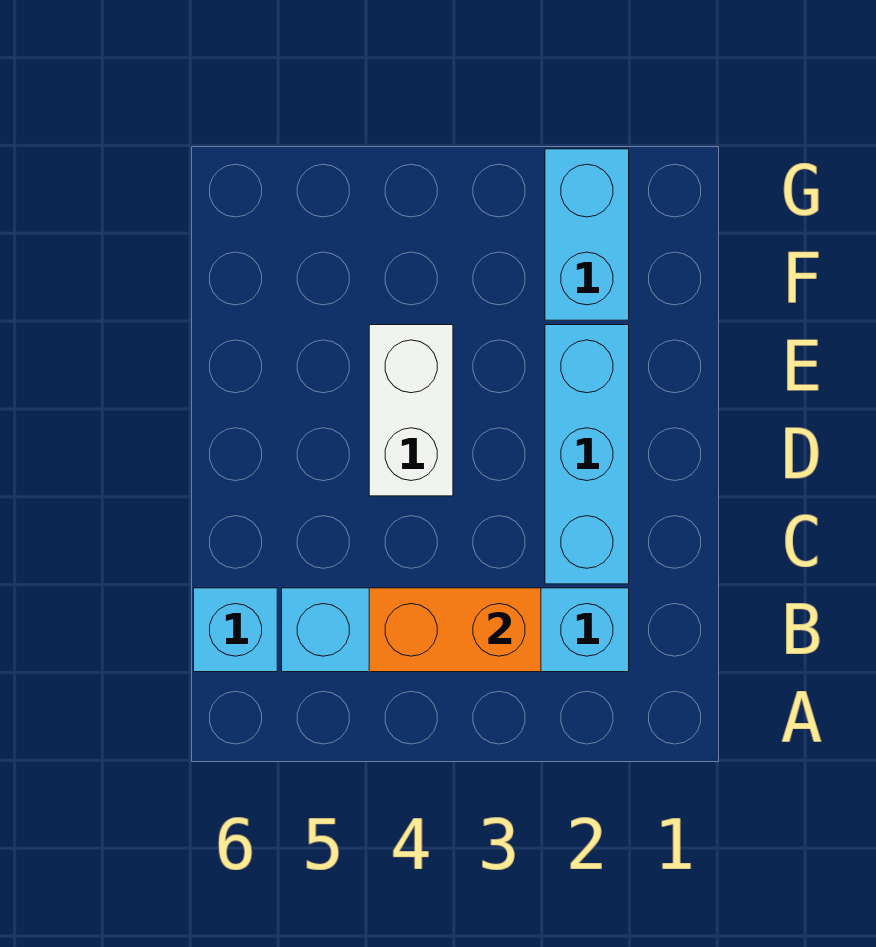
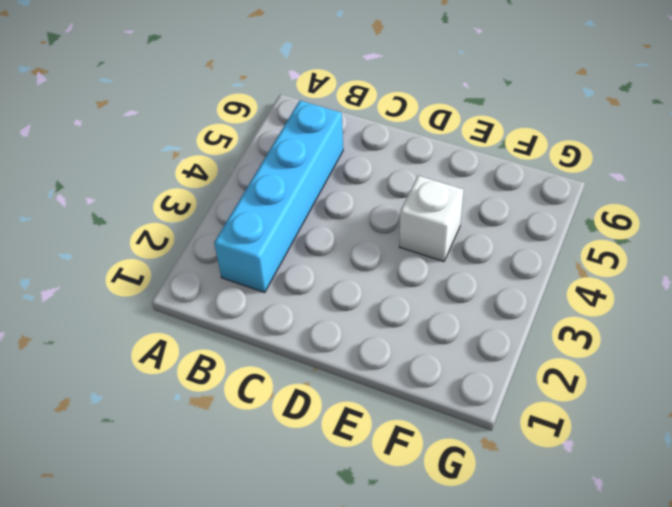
white 1x1 brick [399,176,464,262] -> white 1x2 brick [369,325,453,496]
none -> cyan 1x1 brick [194,588,277,672]
none -> cyan 1x3 brick [545,325,629,584]

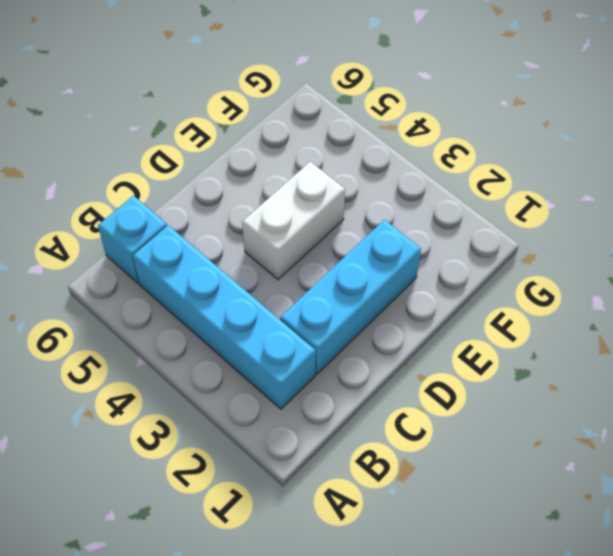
none -> cyan 1x2 brick [545,149,629,320]
none -> orange 1x2 brick [369,588,541,672]

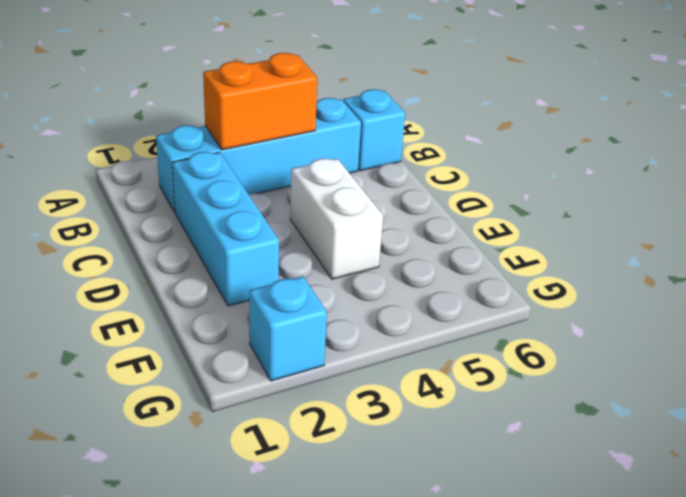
cyan 1x1 brick [249,276,327,381] -> cyan 1x2 brick [545,149,629,320]

